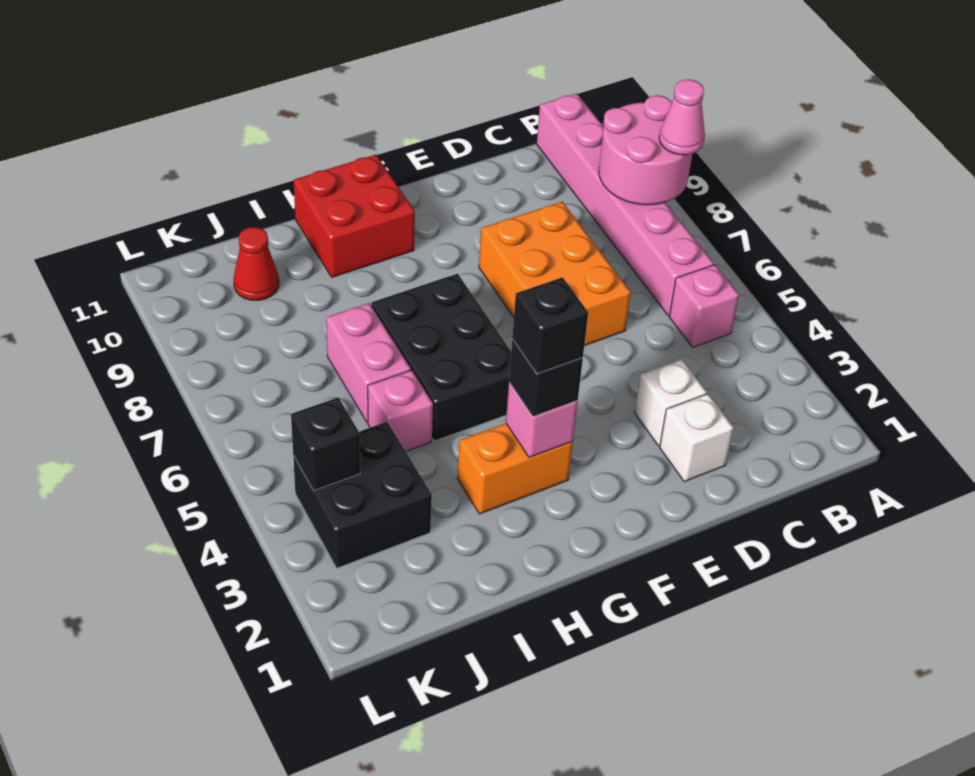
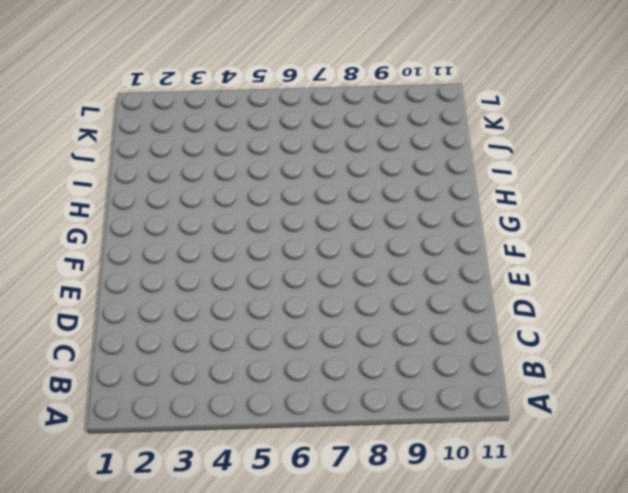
none -> pink 1x1 brick [669,265,739,347]
none -> pink 1x6 brick [537,93,714,316]
none -> white 1x1 brick [660,394,734,482]

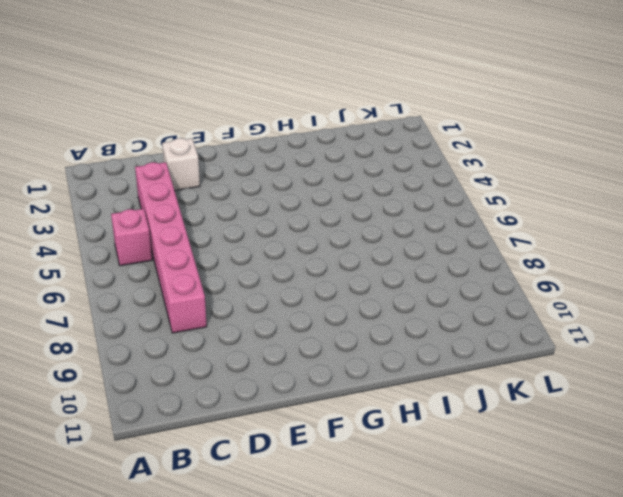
pink 1x6 brick [135,162,207,333] -> pink 1x6 brick moved to [537,93,714,316]
none -> white 1x1 brick [635,359,707,446]
none -> orange 2x3 brick [479,202,631,346]
none -> orange 1x2 brick [457,423,573,514]

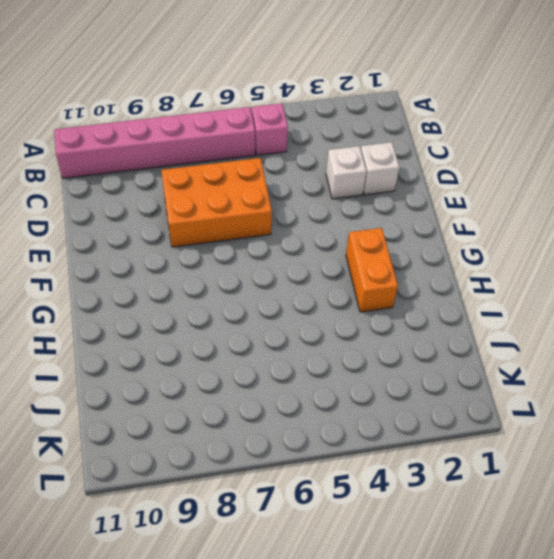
none -> black 2x3 brick [371,274,511,441]
none -> red 2x2 brick [294,155,415,277]
none -> pink 1x1 brick [368,370,433,452]

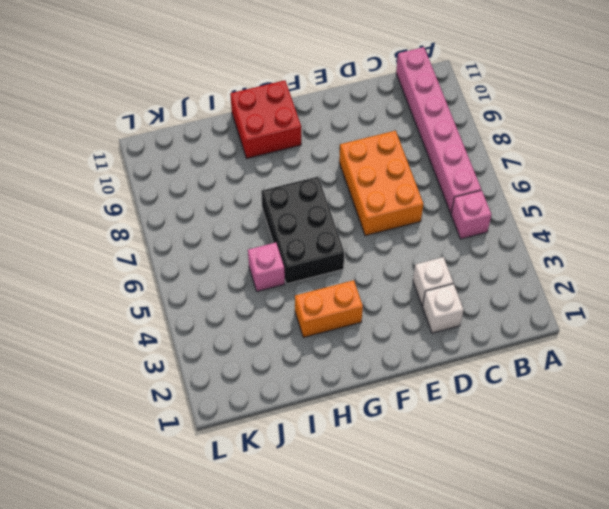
none -> pink 1x2 brick [326,303,411,423]
none -> black 2x2 brick [293,422,432,568]
none -> red 1x1 cone [234,227,279,300]

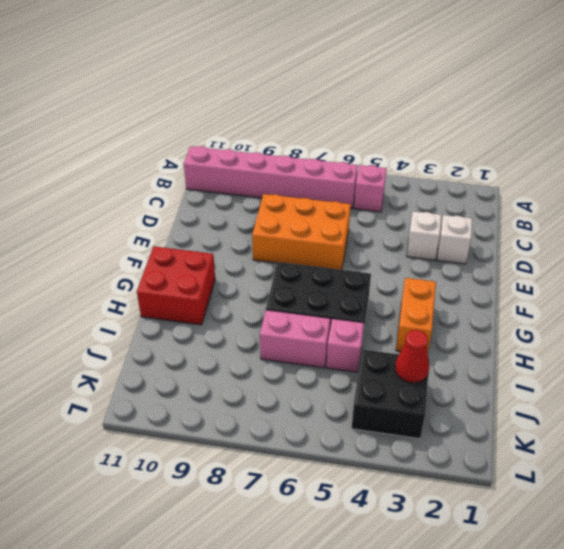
red 1x1 cone [395,330,429,383] -> red 1x1 cone moved to [234,227,279,300]
none -> pink 2x2 round brick [599,95,692,205]
none -> pink 1x1 brick [506,383,578,458]
none -> black 1x1 brick [291,398,360,491]

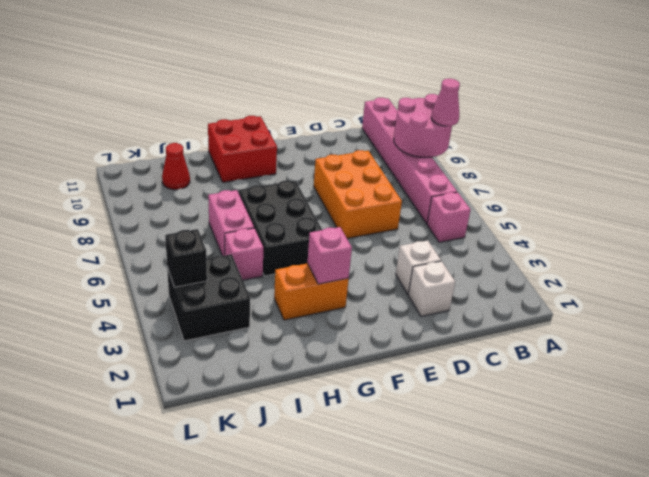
none -> black 1x1 brick [509,339,583,417]
none -> black 1x1 brick [512,277,588,373]

